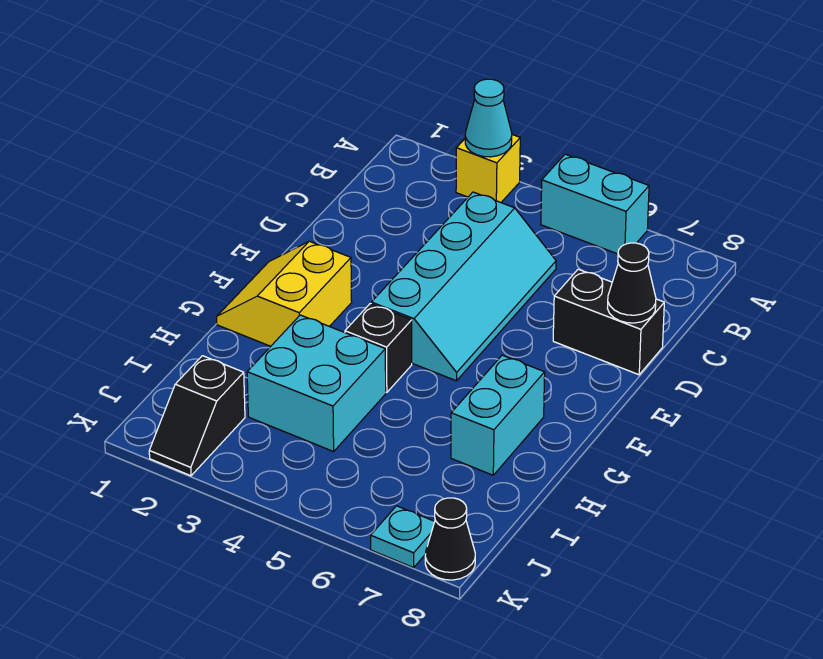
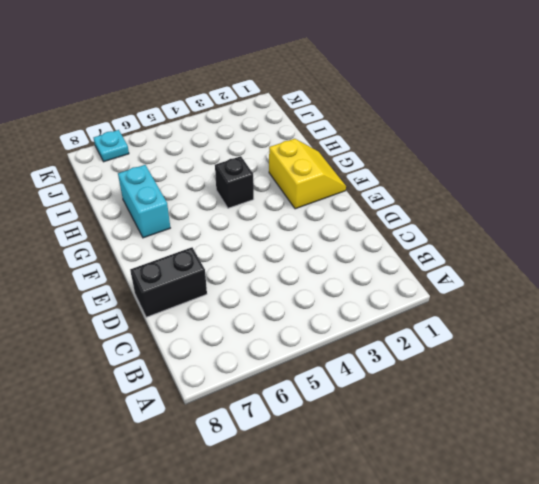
none -> yellow 1x1 brick [456,135,520,202]
none -> cyan 1x2 brick [541,154,649,254]
none -> cyan 2x4 slope [371,192,556,381]

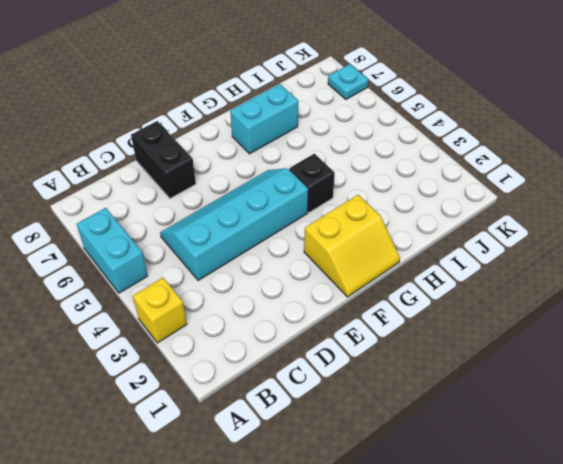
none -> cyan 2x2 brick [247,315,386,452]
none -> black 1x2 slope [149,356,245,476]
none -> black 1x1 cone [425,498,475,580]

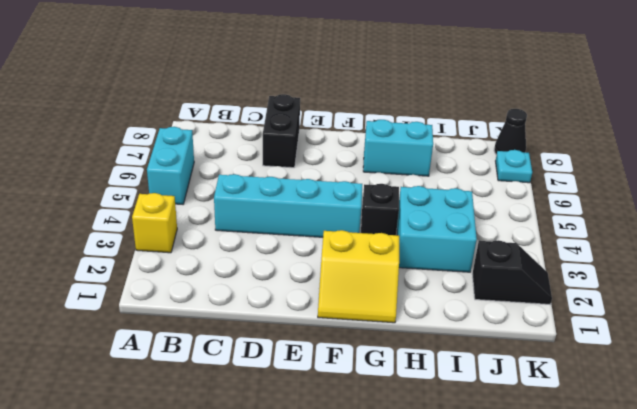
none -> cyan 1x1 cone [465,79,512,157]
none -> black 1x1 cone [607,243,656,323]

